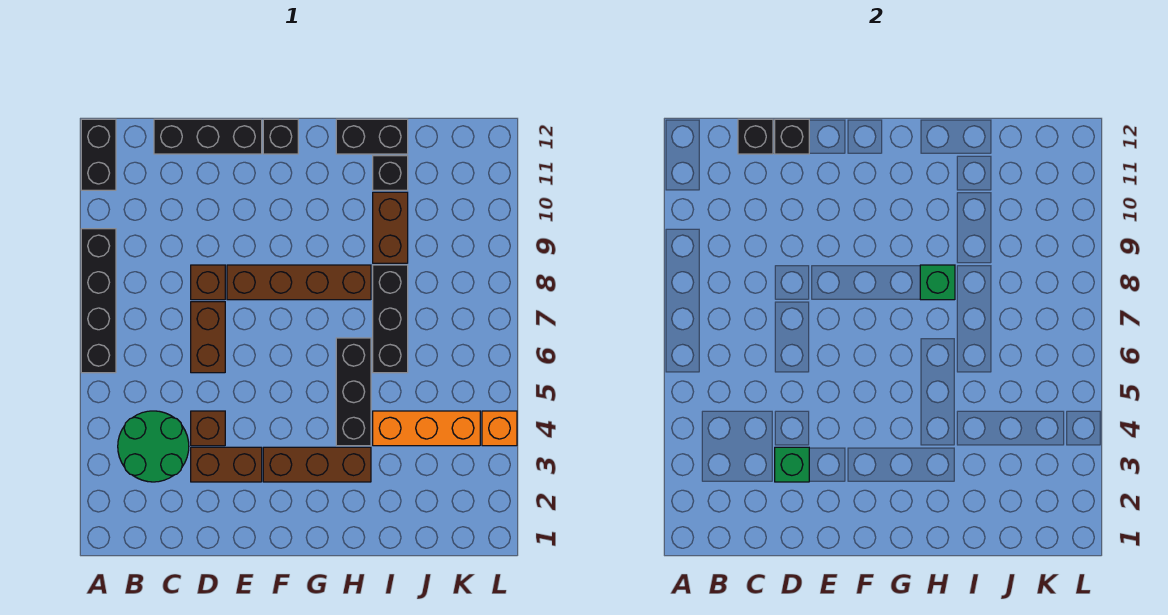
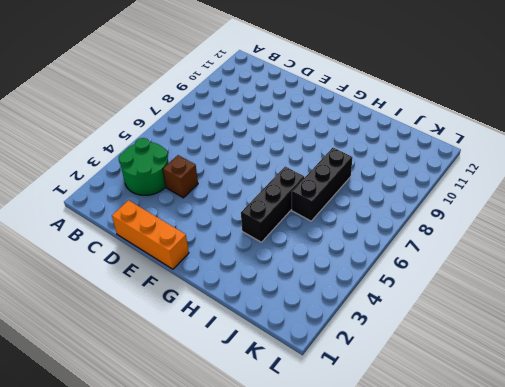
orange 1x3 brick [112,200,189,269] -> orange 1x3 brick moved to [373,411,480,446]
none -> black 1x4 brick [81,229,116,373]
none -> black 1x2 brick [81,119,116,190]
none -> black 1x3 brick [154,119,262,154]

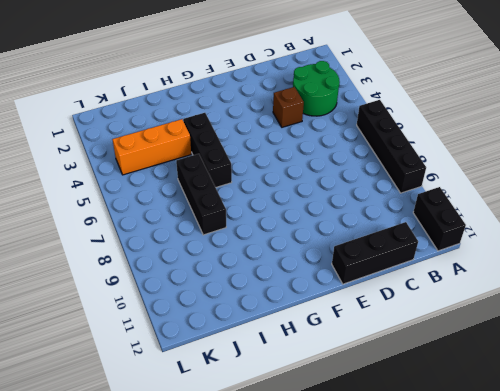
none -> brown 1x2 brick [191,447,262,482]
none -> brown 1x2 brick [191,302,225,373]
none -> brown 1x1 brick [191,265,225,300]

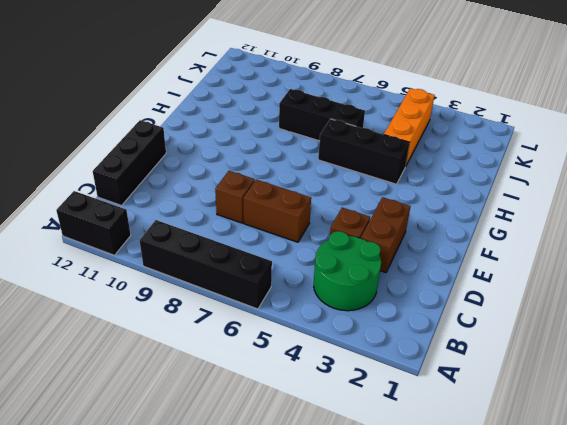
none -> brown 1x4 brick [227,265,371,300]
none -> brown 1x3 brick [263,447,371,482]
none -> black 1x1 brick [263,119,298,154]

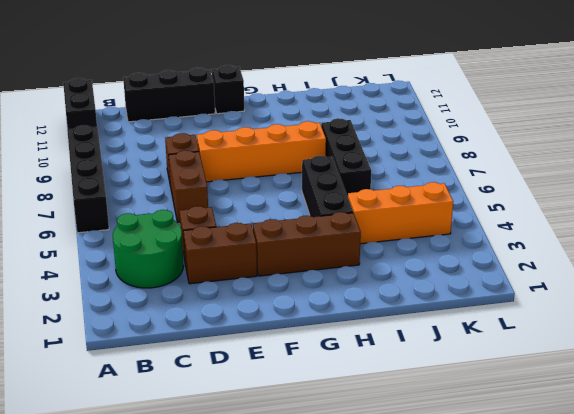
orange 1x4 brick [197,121,326,182] -> brown 1x4 brick [227,265,371,300]
none -> black 1x2 brick [336,119,408,154]
none -> brown 1x2 brick [373,192,408,263]
none -> black 1x1 brick [373,156,408,190]

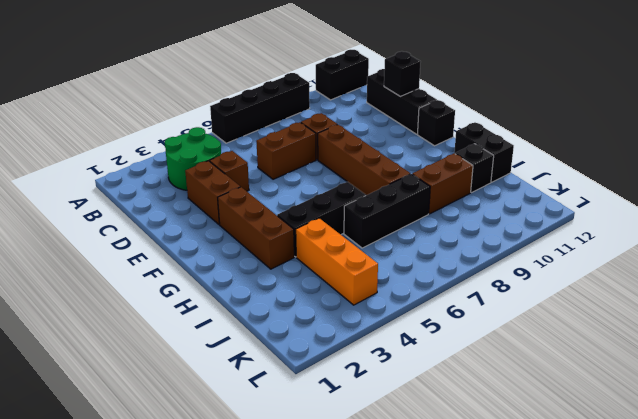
none -> orange 1x1 brick [482,411,517,446]
none -> black 1x1 brick [738,119,773,154]
none -> green 1x1 brick [775,447,809,482]

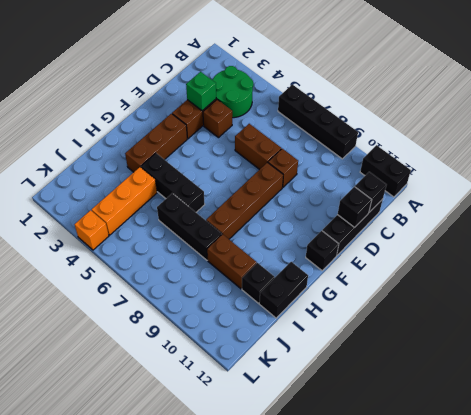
none -> green 1x1 brick [920,265,955,300]

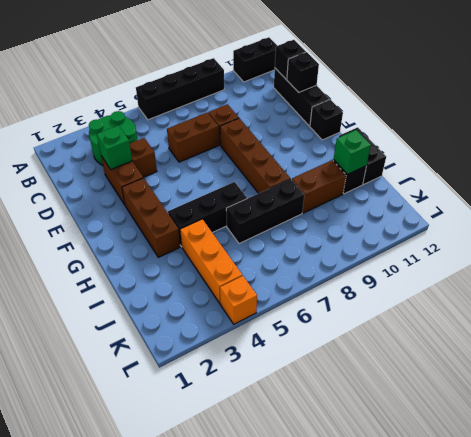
green 1x1 brick [334,130,371,174] -> green 1x1 brick moved to [920,265,955,300]

